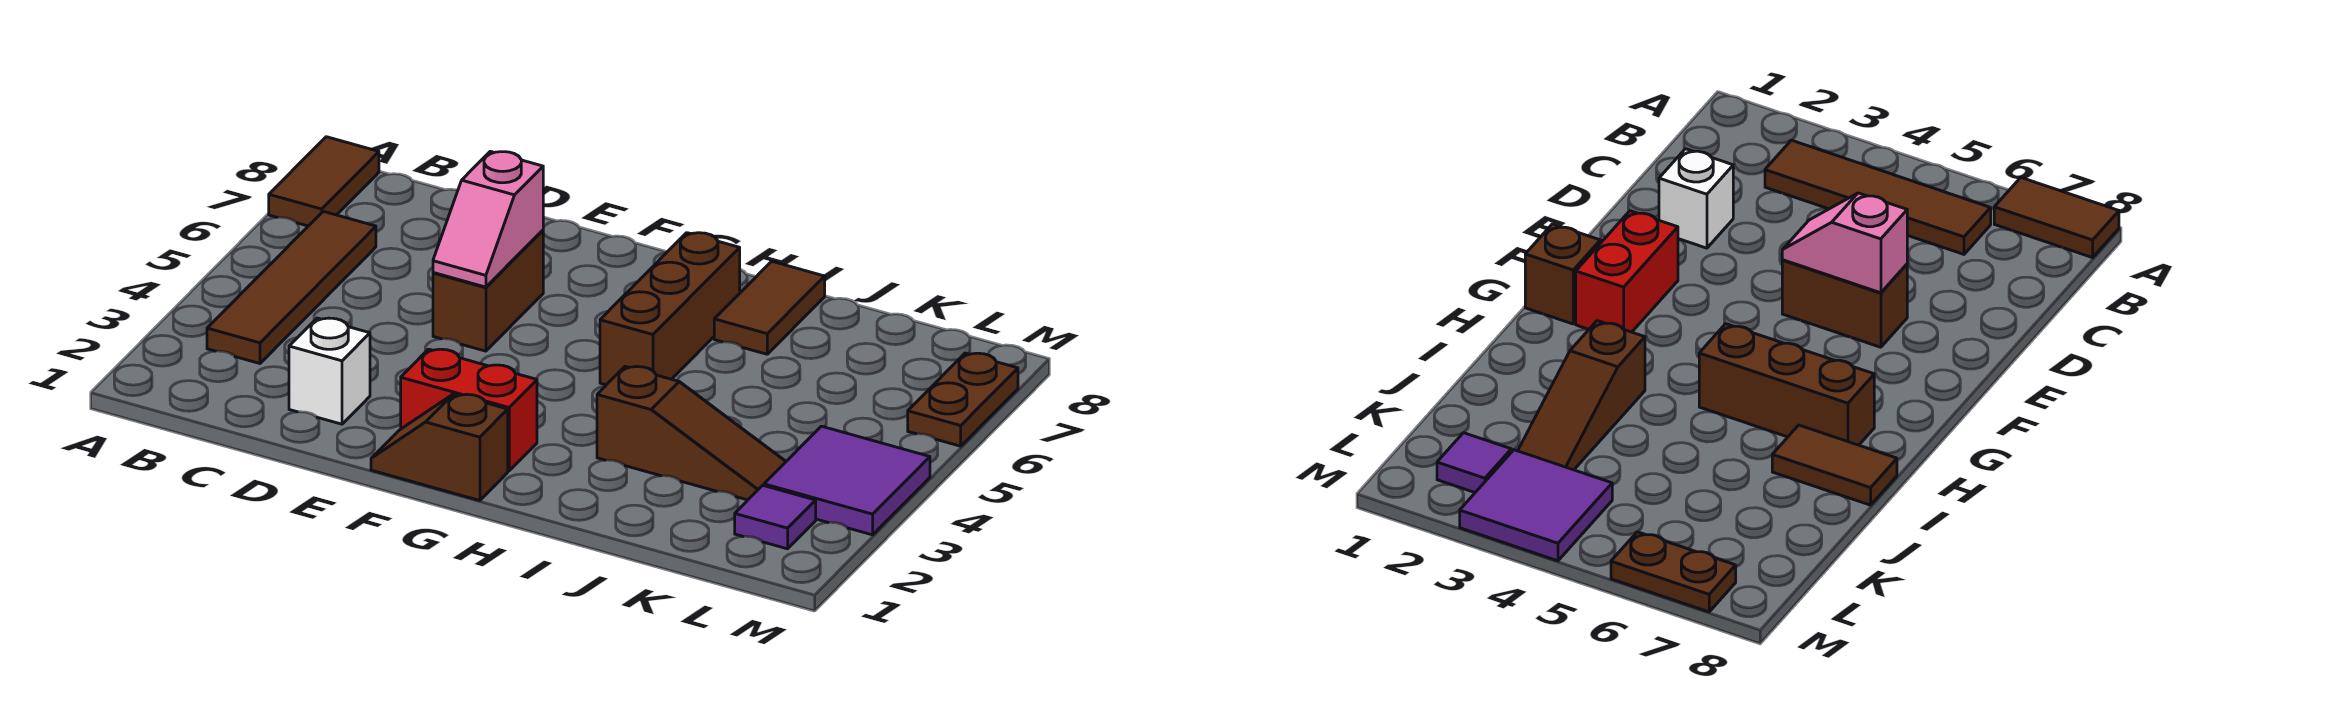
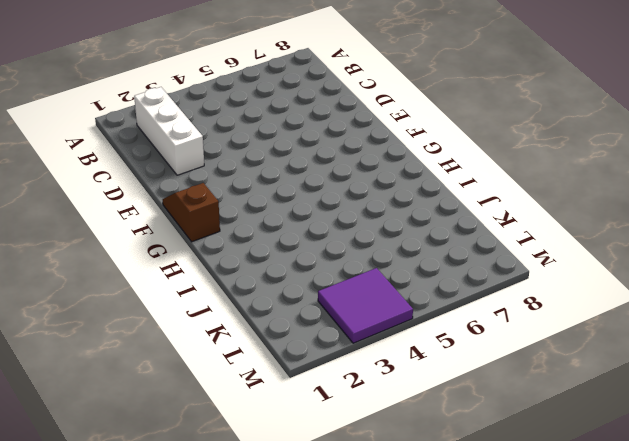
white 1x3 brick [134,87,204,175] -> white 1x1 brick [289,318,370,424]
none -> brown 1x2 tile [269,137,379,226]
none -> brown 1x4 tile [207,211,376,363]
none -> brown 1x2 brick [433,230,543,351]

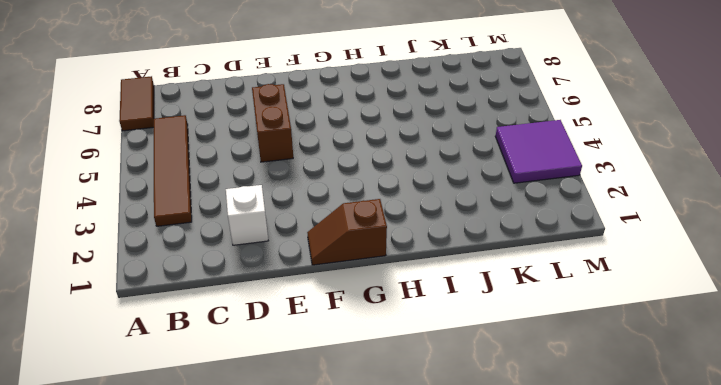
none -> red 1x2 brick [401,349,537,471]
none -> brown 1x3 brick [600,233,740,385]
none -> brown 1x3 slope [597,367,786,500]

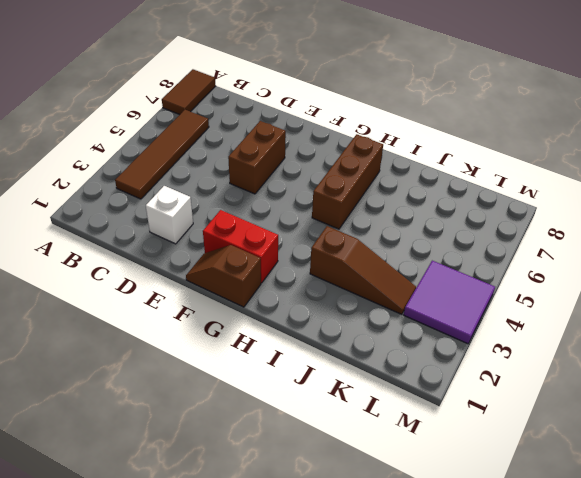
none -> brown 1x2 tile [714,261,825,354]
none -> purple 1x1 tile [735,485,816,549]
none -> brown 1x2 plate [908,353,1018,446]

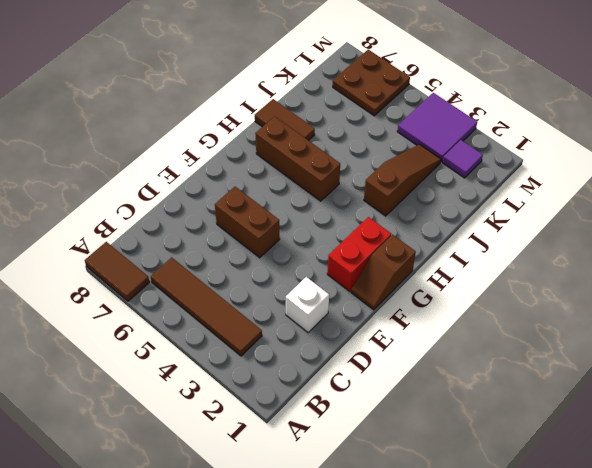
brown 2x2 plate [333,50,410,116] -> brown 1x2 plate [908,353,1018,446]
none -> pink 1x2 slope [433,151,543,287]

